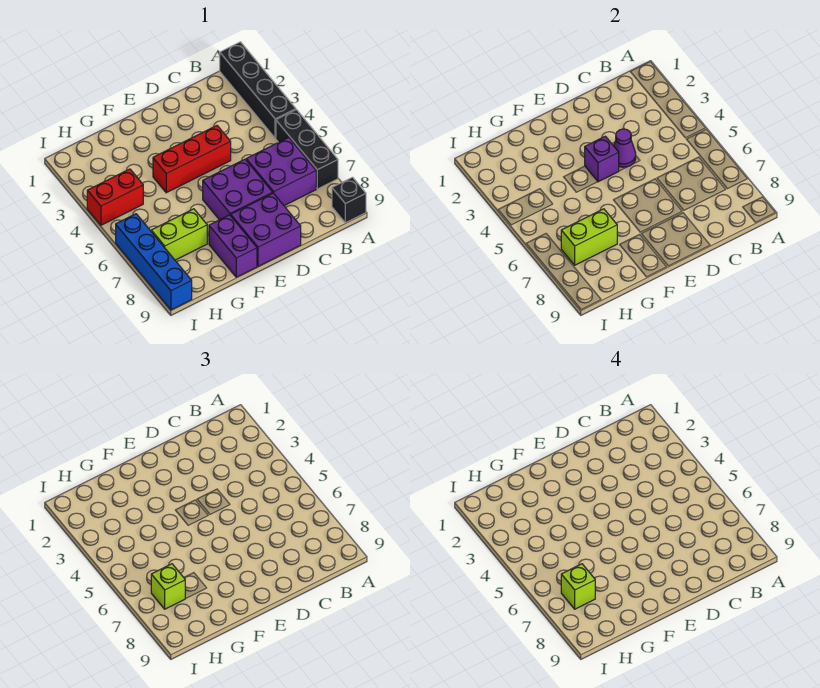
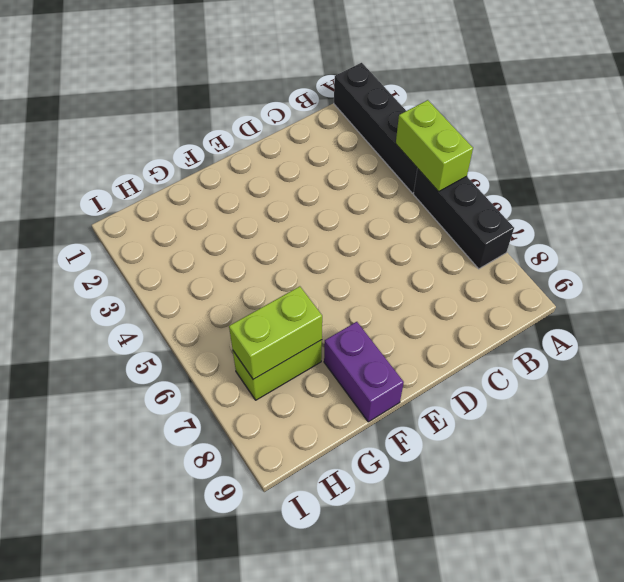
lime 1x2 brick [396,100,473,192] -> none
none -> black 1x1 brick [332,177,366,223]
none -> purple 2x2 brick [246,137,316,206]
none -> red 1x3 brick [153,126,231,193]

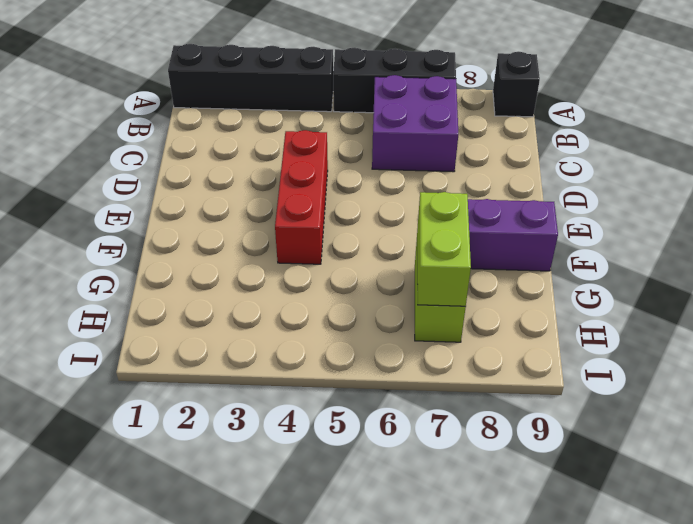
none -> purple 2x2 brick [203,159,273,220]
none -> purple 2x2 brick [231,193,301,266]
none -> red 1x2 brick [87,169,143,225]

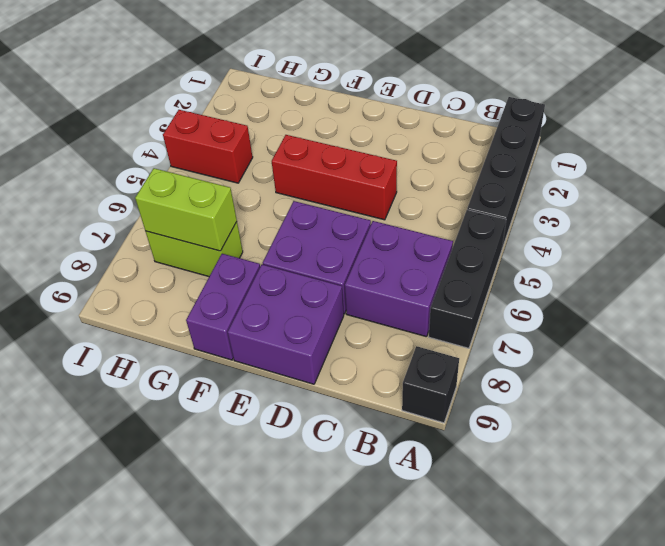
none -> blue 1x4 brick [116,214,192,310]
none -> purple 1x1 cone [614,129,636,167]
none -> purple 1x1 brick [585,136,619,182]

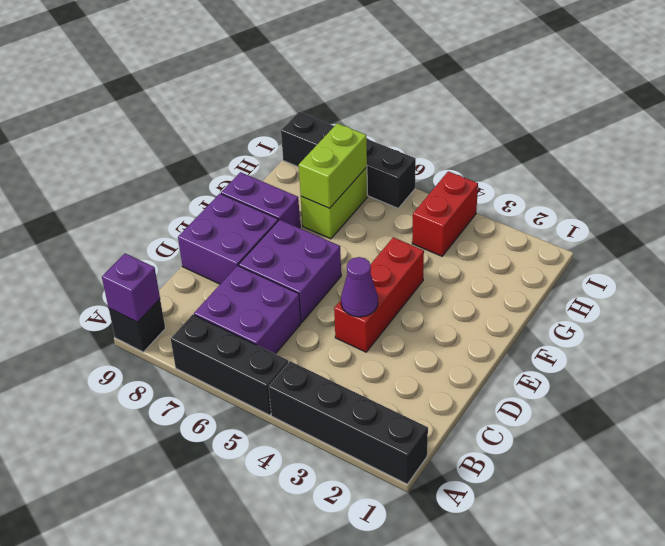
purple 1x1 brick [102,253,160,322] -> purple 1x1 brick moved to [585,136,619,182]
black 1x4 brick [281,112,416,208] -> blue 1x4 brick [116,214,192,310]
none -> lime 1x1 brick [151,564,185,609]
none -> lime 1x1 brick [561,564,595,609]

